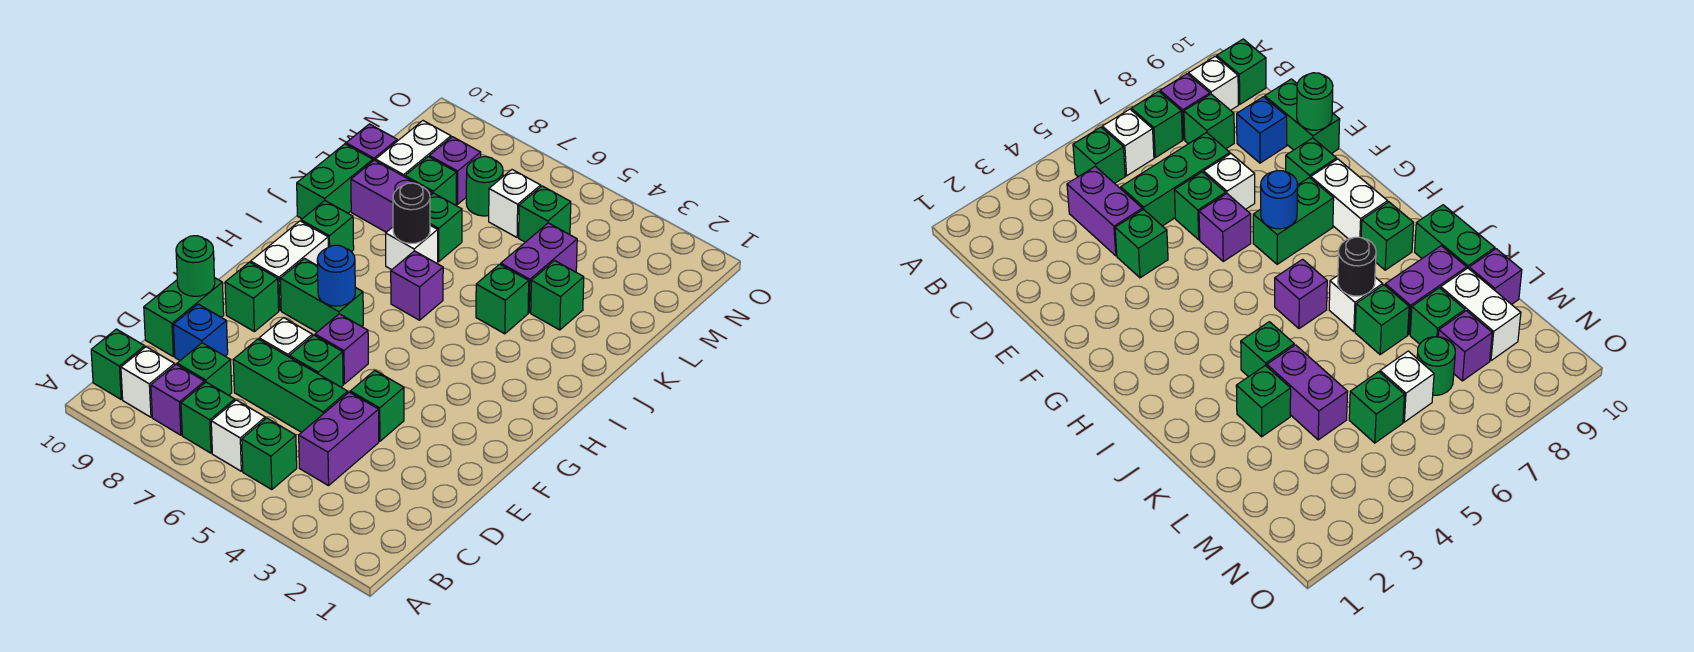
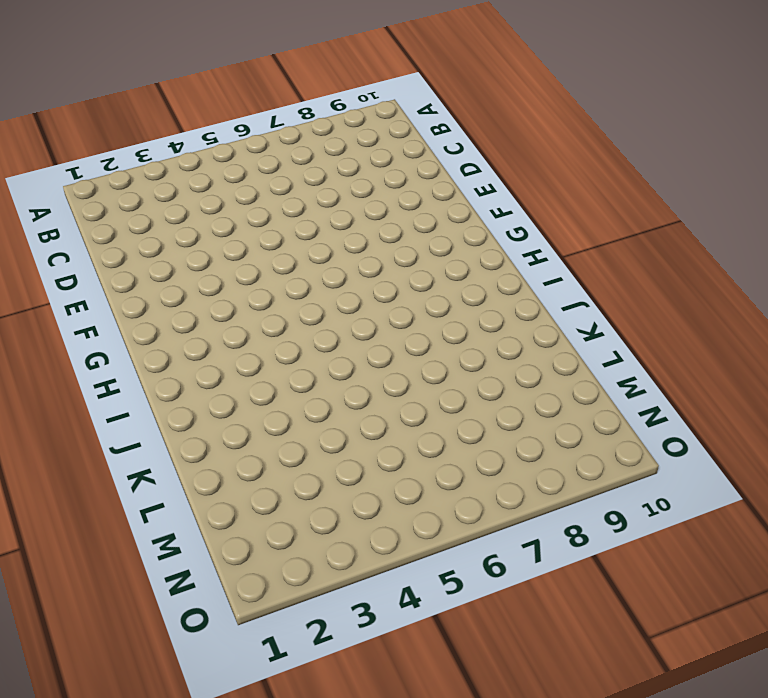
none -> green 1x1 brick [242,418,297,490]
none -> white 1x1 brick [211,400,265,471]
none -> green 1x1 brick [181,382,235,453]
none -> purple 1x1 brick [151,365,205,435]

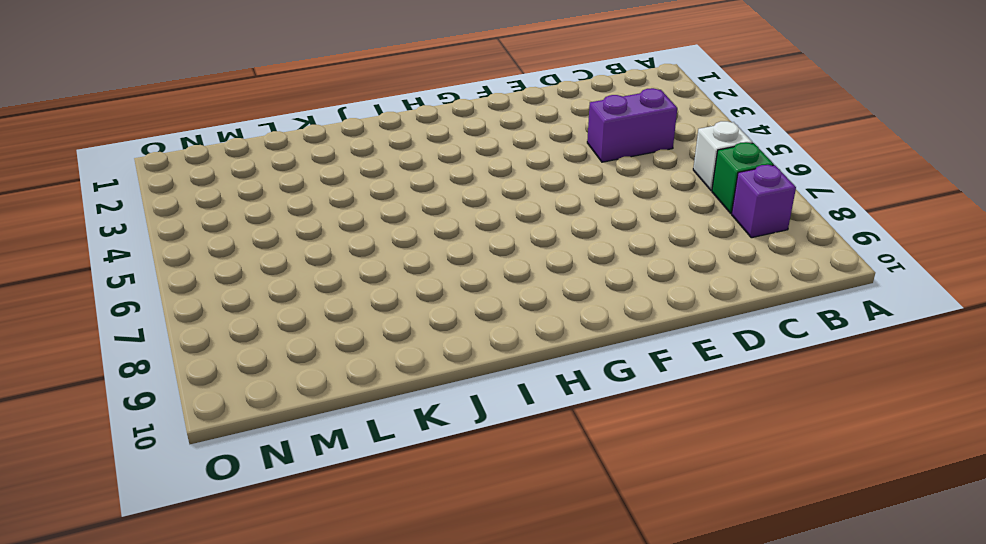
none -> green 1x1 brick [242,418,297,490]
none -> white 1x1 brick [121,347,174,417]
none -> green 1x1 brick [91,329,145,399]
none -> green 1x1 brick [177,343,232,395]

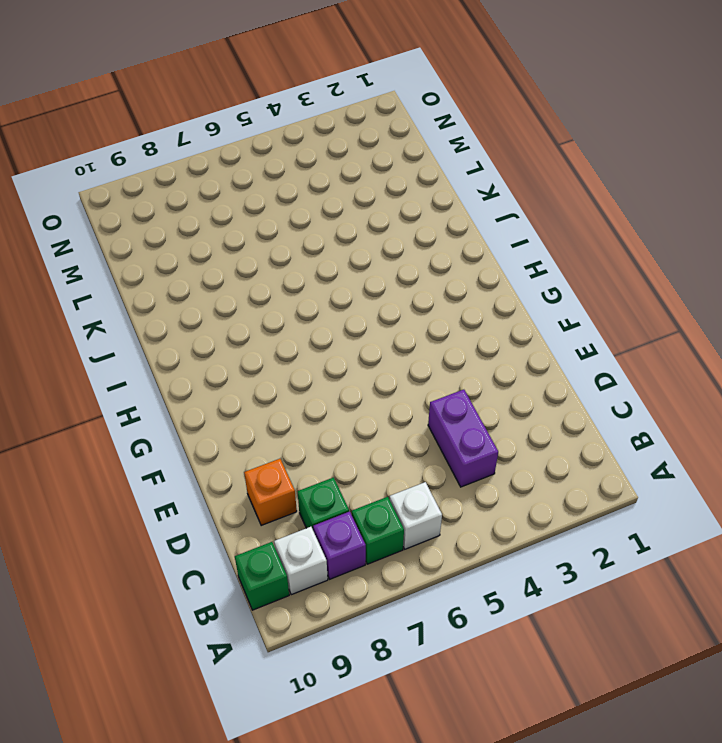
orange 1x1 brick [244,459,297,526] -> blue 1x1 brick [173,304,228,360]
none -> green 1x1 brick [242,418,297,490]
none -> green 1x3 brick [233,339,348,432]
none -> green 1x2 brick [144,278,224,357]
none -> green 1x1 brick [350,370,404,441]

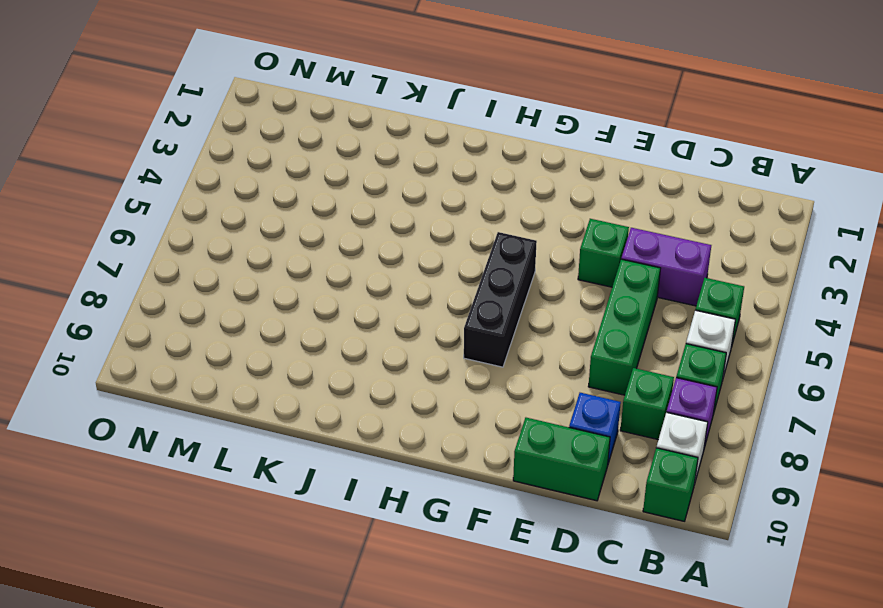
black 1x3 brick [464,232,537,367] -> green 1x2 brick [280,259,363,332]
none -> green 1x1 brick [289,335,343,387]
none -> white 1x1 brick [259,318,312,357]
none -> purple 1x1 brick [315,314,368,384]
none -> green 1x1 brick [225,262,279,332]

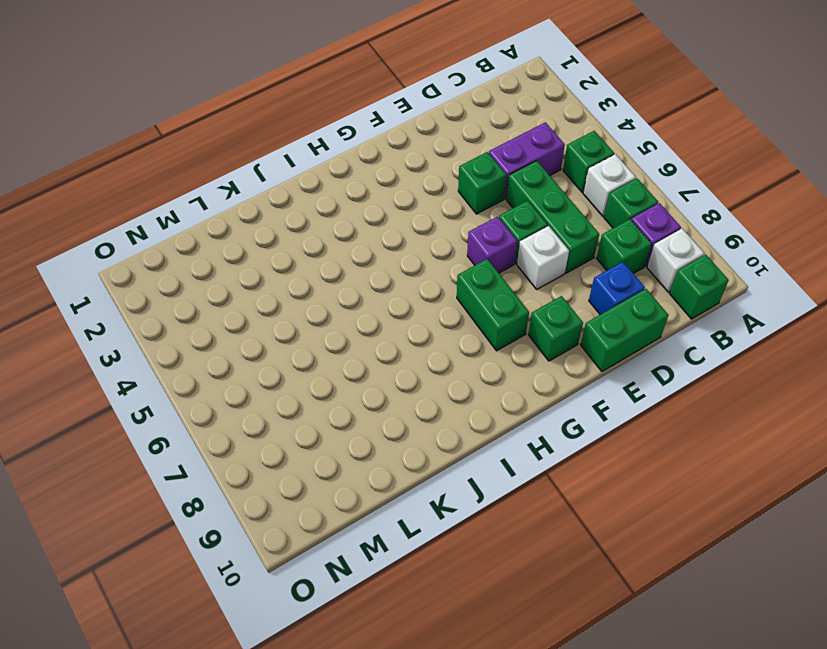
none -> white 1x2 brick [250,221,328,310]
none -> purple 1x1 brick [391,251,443,320]
none -> green 1x1 brick [301,201,354,251]
none -> green 1x1 brick [476,264,529,334]

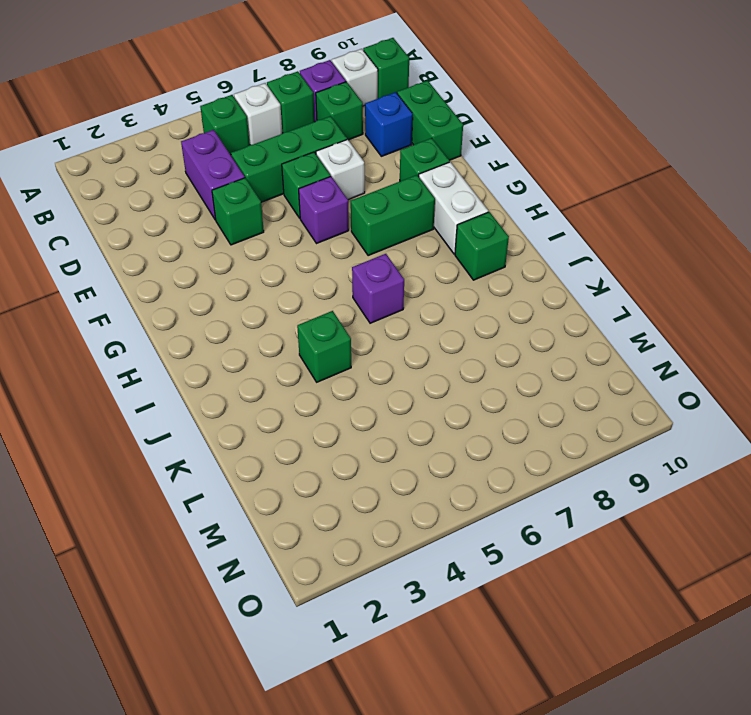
none -> white 1x1 brick [386,225,438,270]
none -> green 1x2 brick [297,144,373,219]
none -> green 1x1 brick [531,261,584,330]
none -> purple 1x2 brick [501,223,577,313]

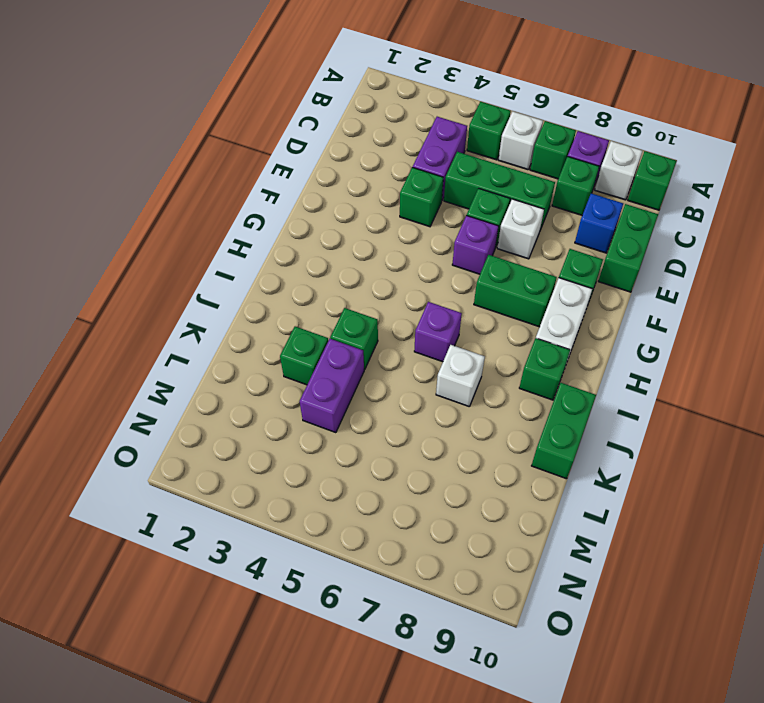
none -> green 1x1 brick [430,193,462,262]
none -> purple 1x2 brick [351,160,432,232]
none -> green 1x1 brick [405,157,457,205]
none -> white 1x2 brick [375,121,451,177]

